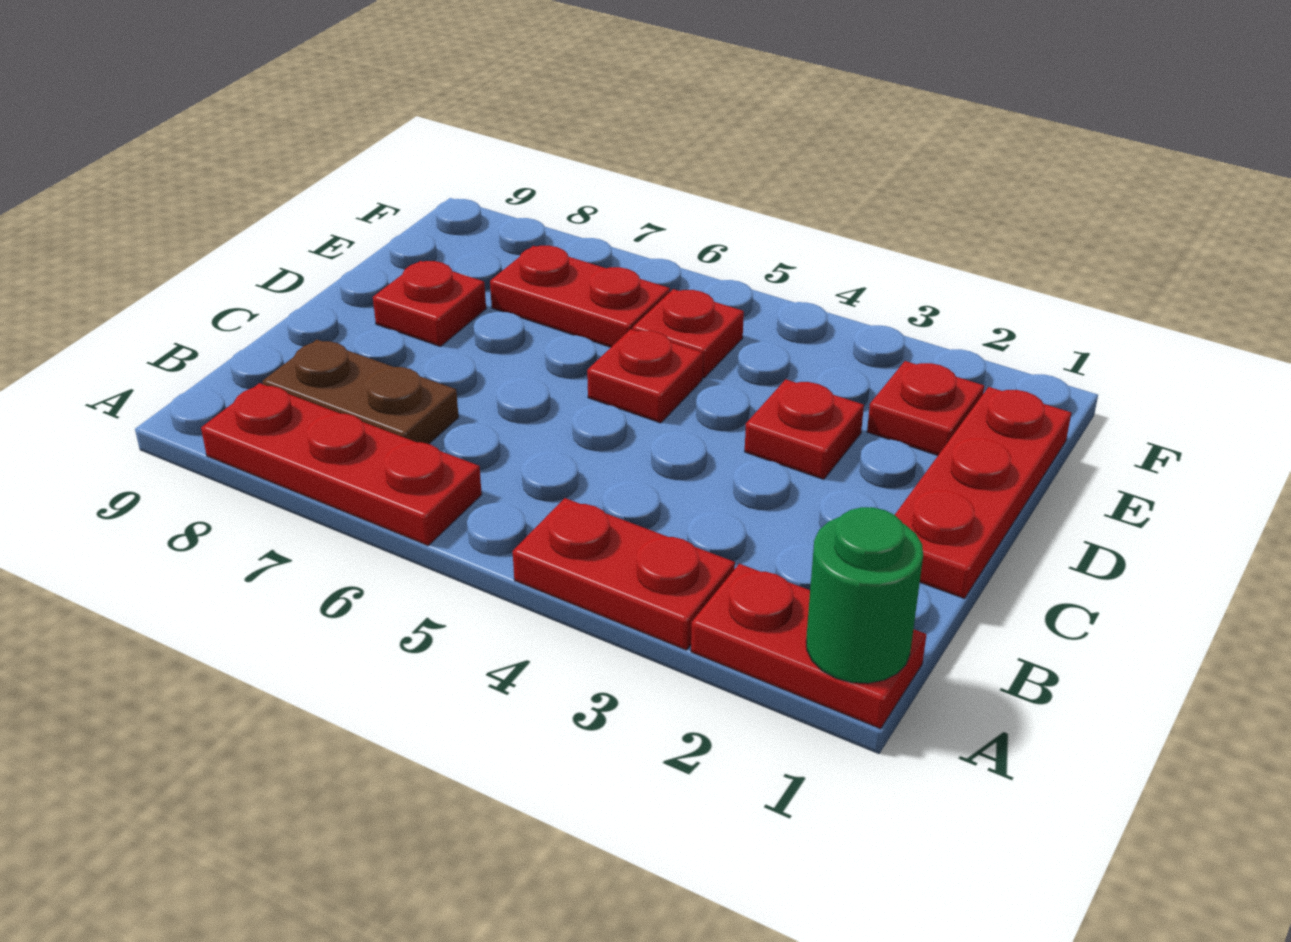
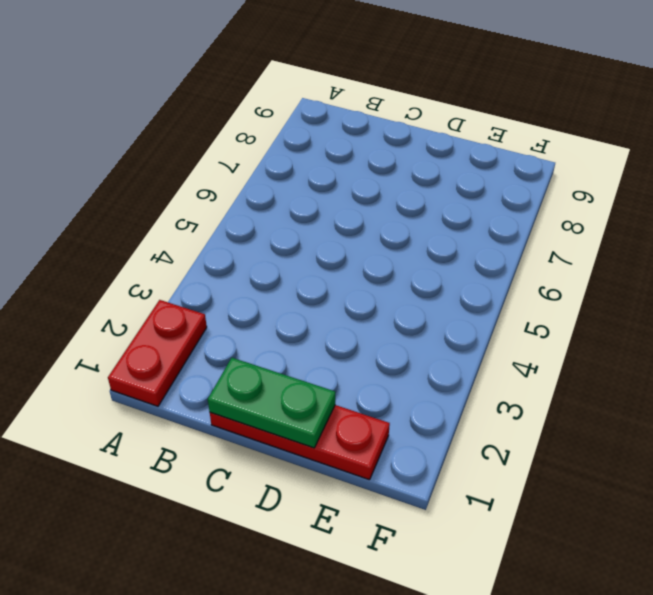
green 1x2 plate [208,358,335,448] -> none
none -> red 1x2 plate [513,498,735,650]
none -> red 1x3 plate [201,383,482,546]
none -> brown 1x2 plate [262,340,459,444]

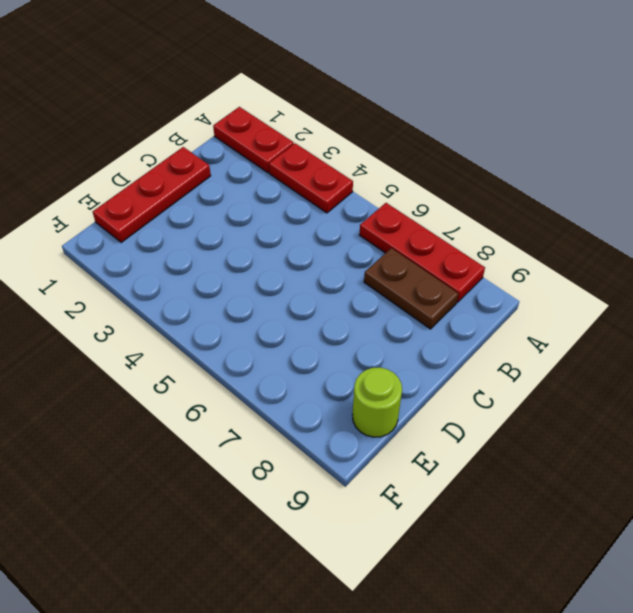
lime 1x1 round brick [352,367,402,437] -> none
none -> red 1x1 plate [745,379,864,480]
none -> red 1x1 plate [587,329,703,423]
none -> red 1x1 plate [373,261,486,346]

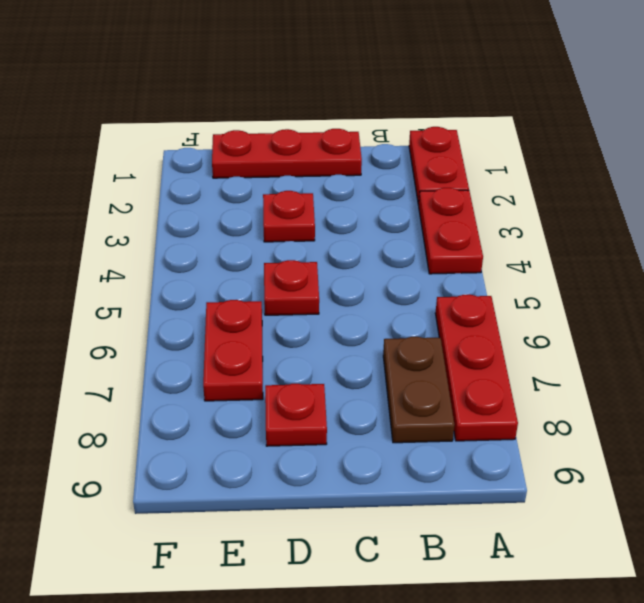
none -> red 1x1 plate [867,361,984,456]
none -> red 1x1 plate [633,289,744,378]
none -> green 1x1 round brick [806,507,923,683]

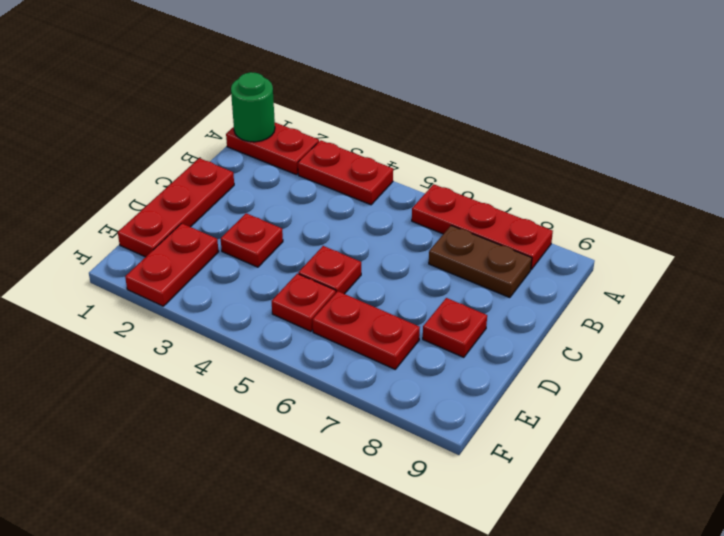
red 1x2 plate [125,223,219,306] -> red 1x1 plate [867,361,984,456]

